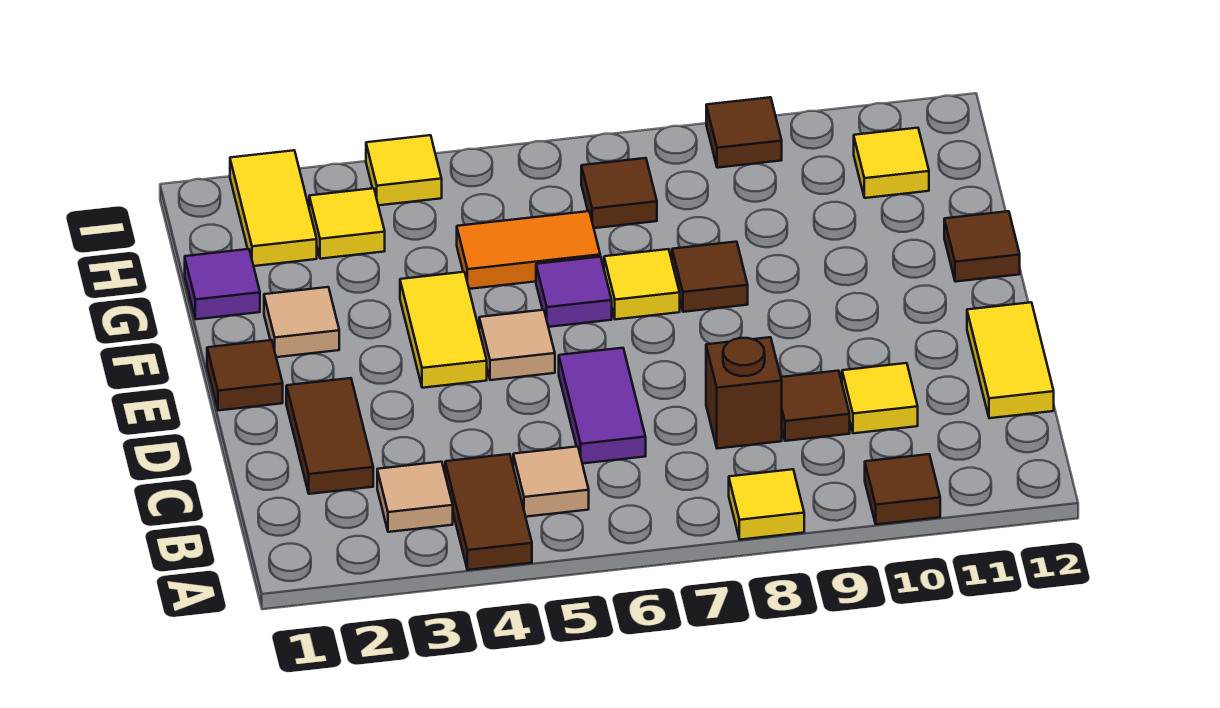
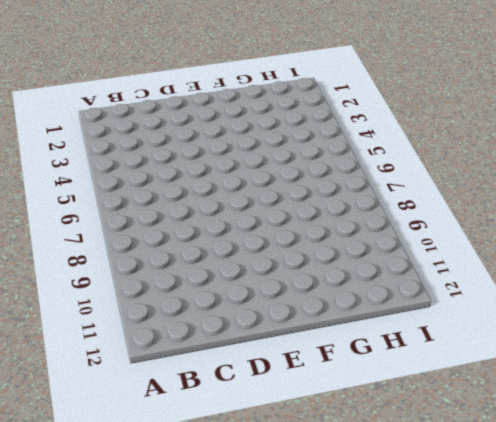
none -> brown 1x2 tile [445,454,532,570]
none -> yellow 1x1 tile [729,469,804,540]
none -> brown 1x1 tile [865,454,940,524]

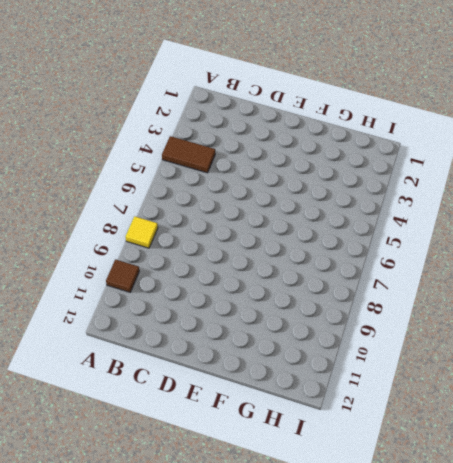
none -> tan 1x1 tile [377,462,453,532]
none -> tan 1x1 tile [513,446,589,517]
none -> brown 1x2 tile [286,378,373,494]

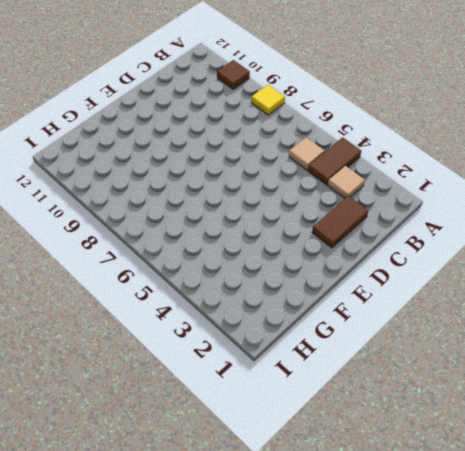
none -> purple 1x2 tile [559,348,646,464]
none -> brown 1x1 brick [706,337,782,449]
none -> brown 1x1 tile [781,371,850,441]

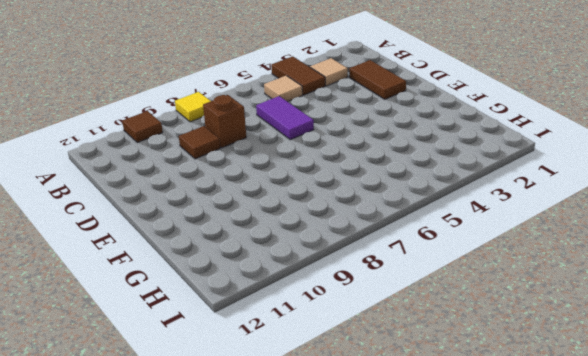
none -> yellow 1x1 tile [842,363,918,433]
none -> yellow 1x2 tile [967,302,1054,418]
none -> brown 1x1 tile [207,340,283,410]

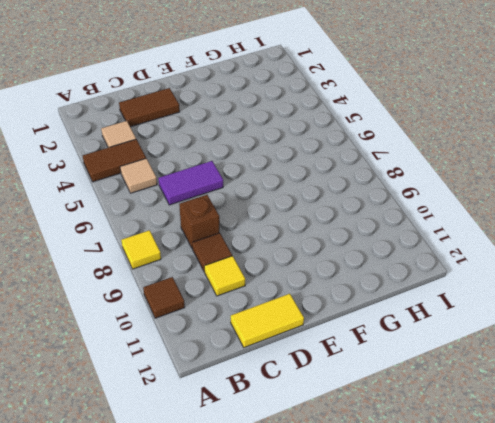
none -> brown 1x1 tile [207,340,283,410]
none -> yellow 1x2 tile [400,272,487,388]
none -> tan 1x1 tile [479,310,555,380]

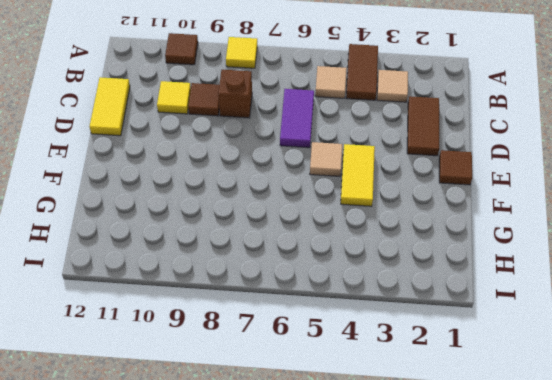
none -> tan 1x1 tile [264,287,339,357]
none -> purple 1x1 tile [536,257,612,327]
none -> yellow 1x1 tile [604,249,680,319]

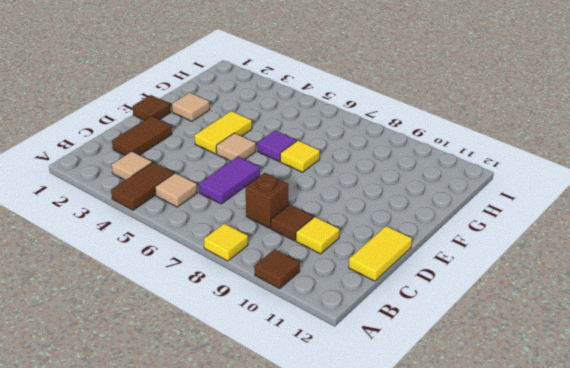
none -> brown 1x1 tile [672,242,748,312]
none -> brown 1x1 tile [944,211,1020,282]
none -> purple 1x1 tile [185,249,260,319]

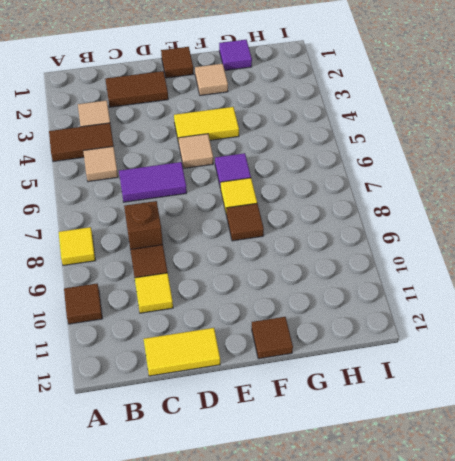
none -> orange 1x2 tile [457,211,600,289]
none -> yellow 1x2 tile [230,150,317,266]
none -> yellow 1x1 tile [309,188,385,259]

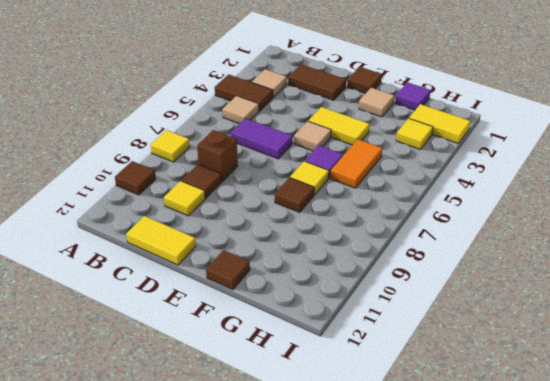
none -> brown 1x1 tile [581,158,657,228]
none -> yellow 1x1 tile [854,128,929,198]
none -> yellow 1x1 tile [366,135,442,205]

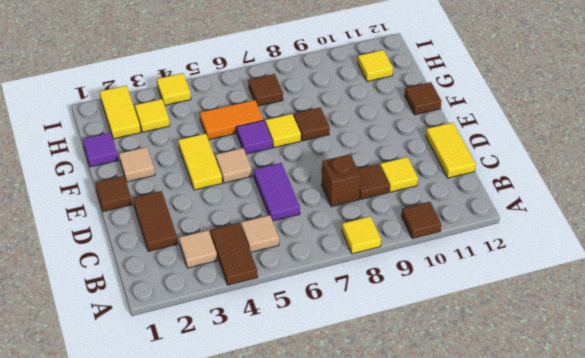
none -> brown 1x1 tile [706,97,782,168]

